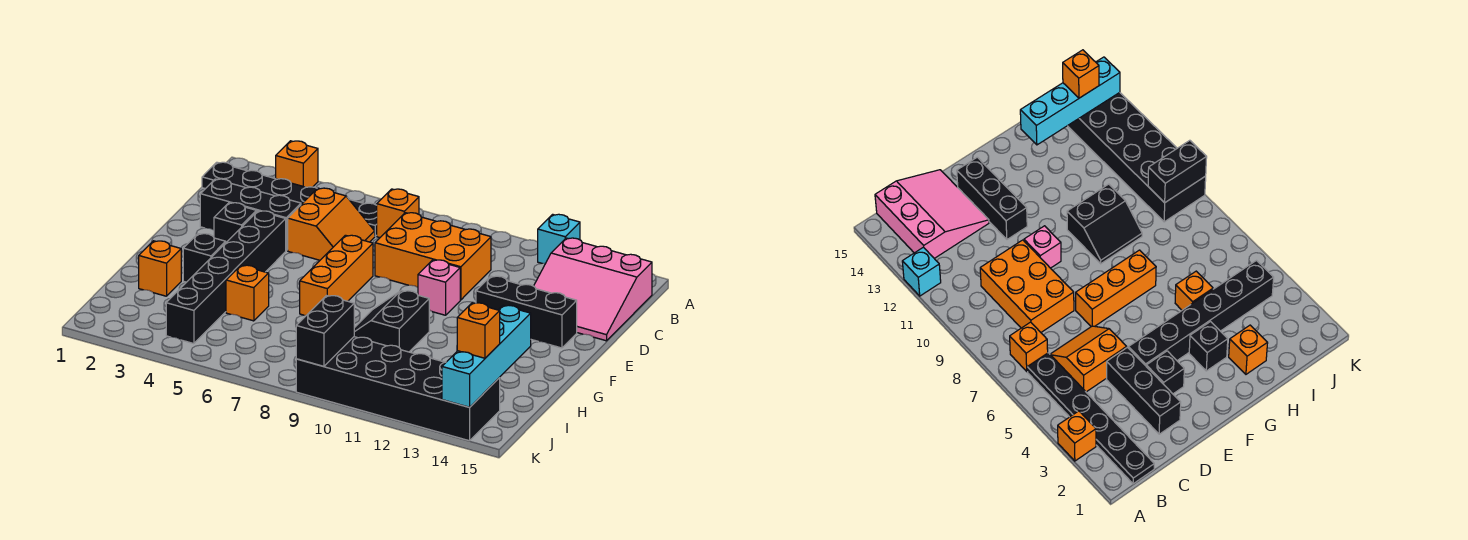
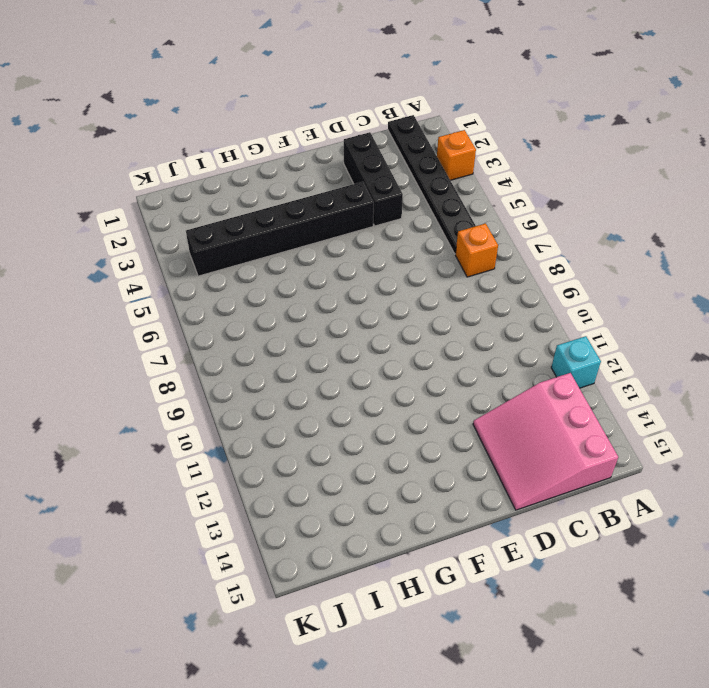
none -> orange 2x2 slope [288,188,375,260]
none -> orange 2x3 brick [375,213,491,300]
none -> black 1x1 brick [214,203,256,242]

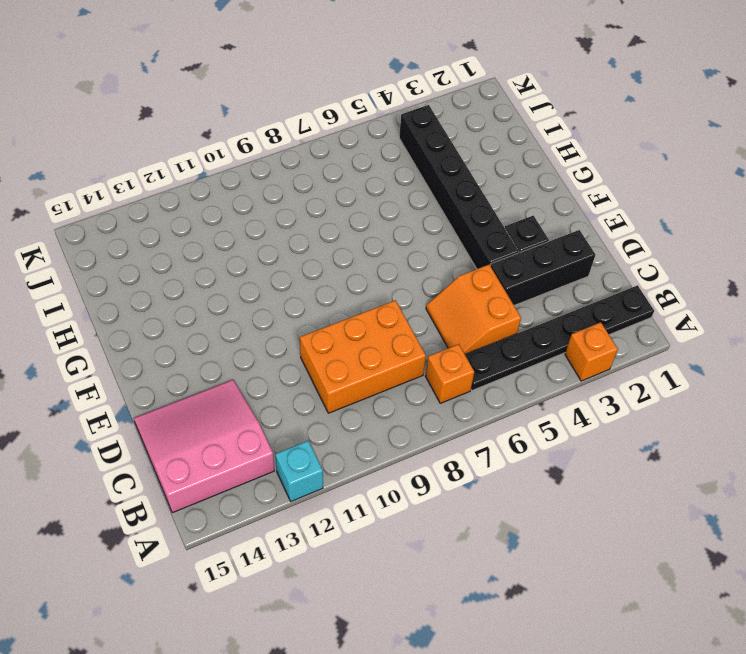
none -> orange 1x3 brick [300,235,373,315]
none -> pink 1x1 brick [418,260,460,315]
none -> black 1x3 brick [476,276,577,348]

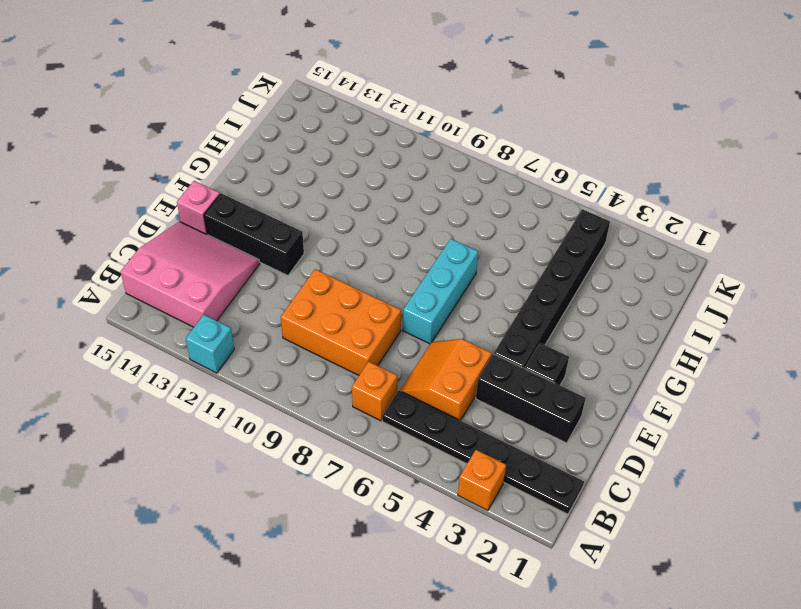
cyan 1x3 brick [403,239,478,344] -> orange 1x3 brick [300,235,373,315]
pink 1x1 brick [177,181,220,234] -> pink 1x1 brick moved to [418,260,460,315]
none -> black 1x1 brick [183,234,226,282]
none -> black 2x2 slope [354,291,429,352]
none -> orange 1x1 brick [139,241,181,296]

